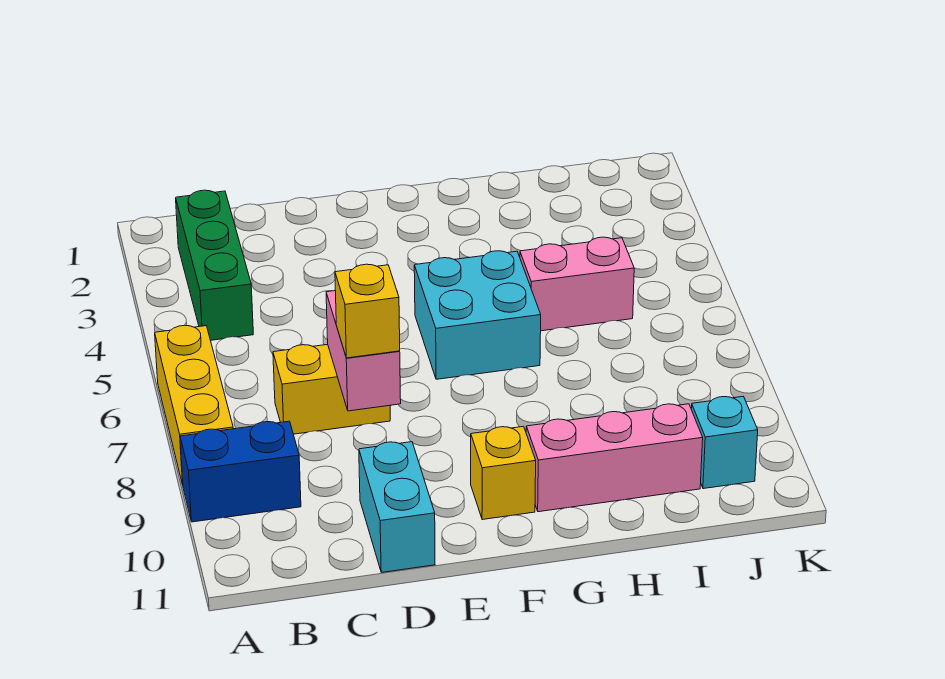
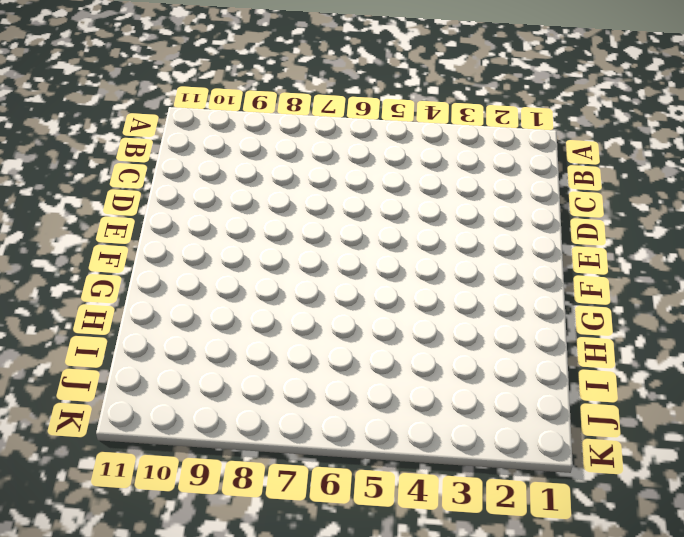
none -> yellow 1x3 brick [155,325,233,485]
none -> blue 1x2 brick [180,421,301,522]
none -> green 1x3 brick [176,190,253,340]

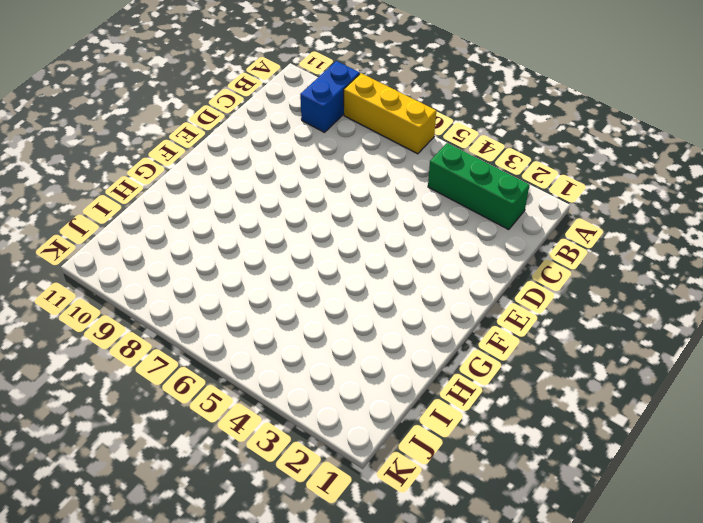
none -> yellow 1x2 brick [273,344,390,434]
none -> cyan 1x2 brick [359,442,435,572]
none -> cyan 2x2 brick [414,251,541,379]

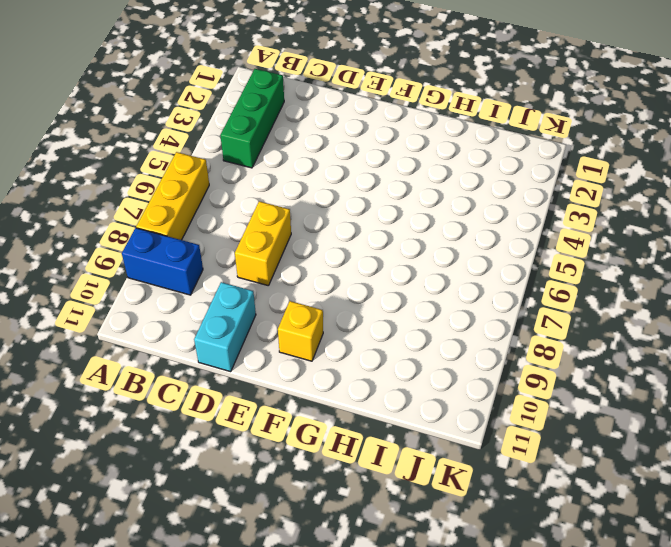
yellow 1x2 brick [235,201,291,286] -> yellow 1x2 brick turned to [273,344,390,434]
none -> cyan 2x2 brick [414,251,541,379]
none -> pink 1x3 brick [526,404,703,512]
none -> pink 1x2 brick [520,237,634,331]

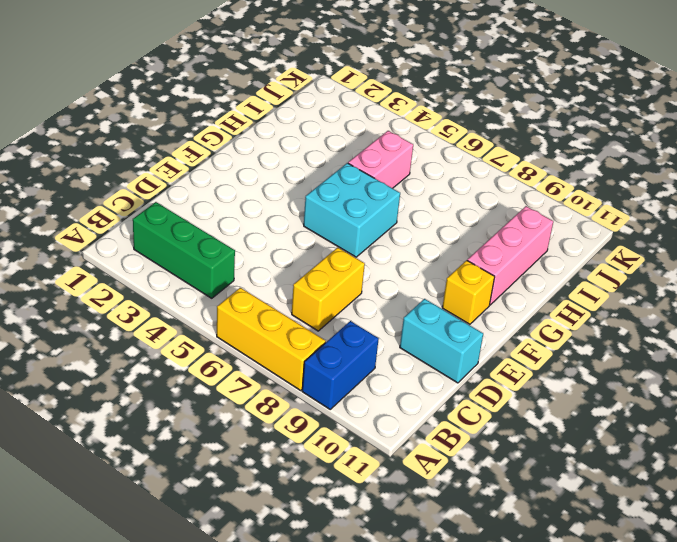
none -> cyan 1x1 brick [691,396,758,489]
none -> pink 1x2 brick [326,291,401,411]
none -> yellow 1x1 brick [335,264,400,358]

